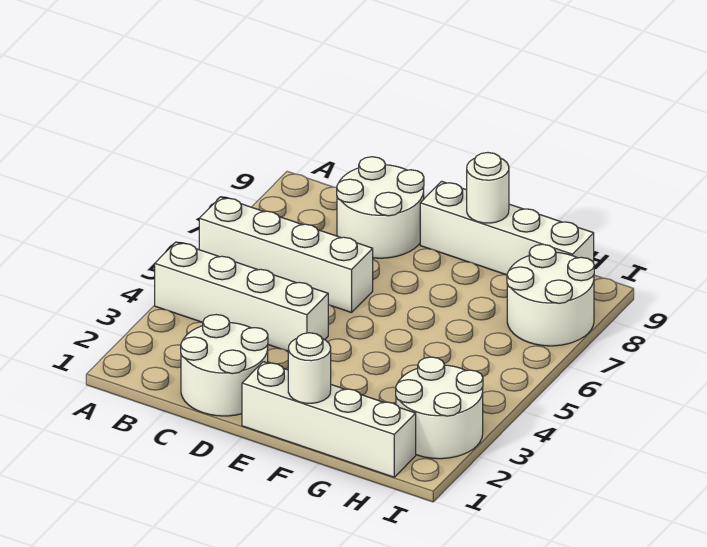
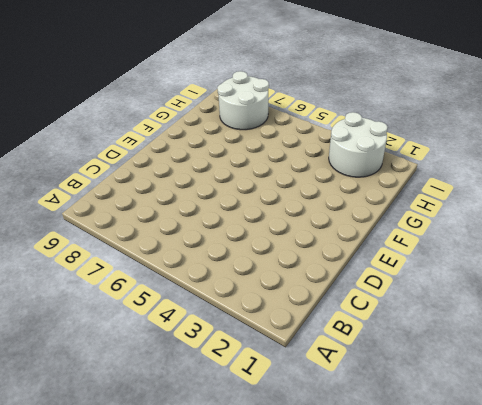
none -> white 1x4 brick [155,242,328,351]
none -> white 1x4 brick [199,197,373,313]

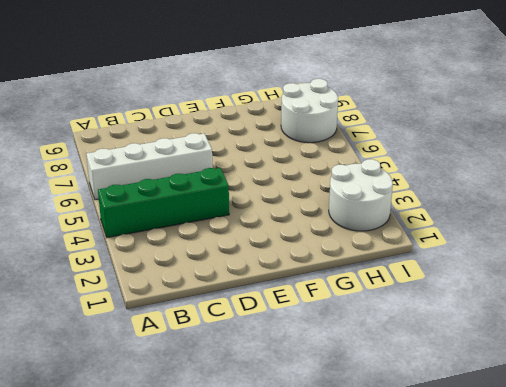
green 1x4 brick [98,168,229,238] -> white 1x4 brick [155,242,328,351]
none -> white 2x2 round brick [181,315,268,416]
none -> white 2x2 round brick [337,157,424,258]

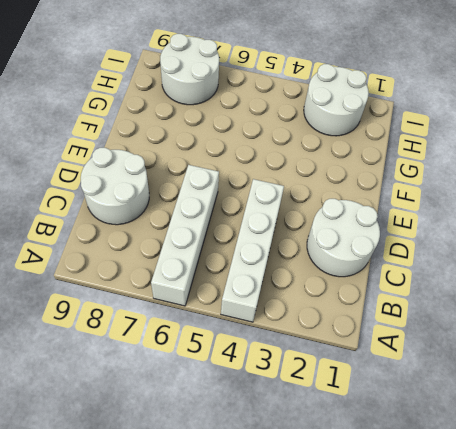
none -> white 1x4 brick [242,362,416,477]
none -> white 1x4 brick [420,181,594,275]

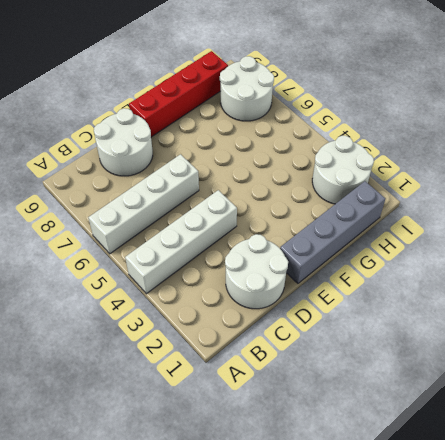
grey 1x4 brick [280,181,386,283] -> white 1x4 brick [242,362,416,477]
red 1x4 brick [129,51,228,137] -> white 1x4 brick [420,181,594,275]
none -> white 1x1 round brick [288,333,331,403]
none -> white 1x1 round brick [467,153,509,223]

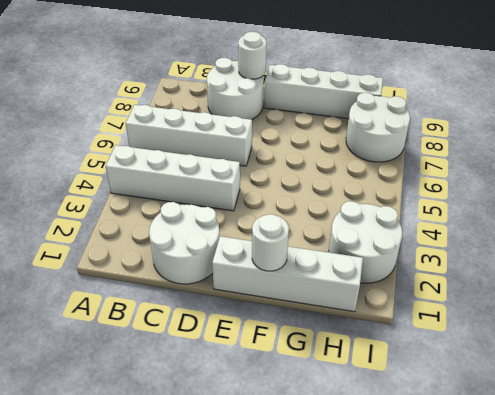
white 1x1 round brick [238,32,266,79] -> white 1x1 round brick moved to [467,153,509,223]

